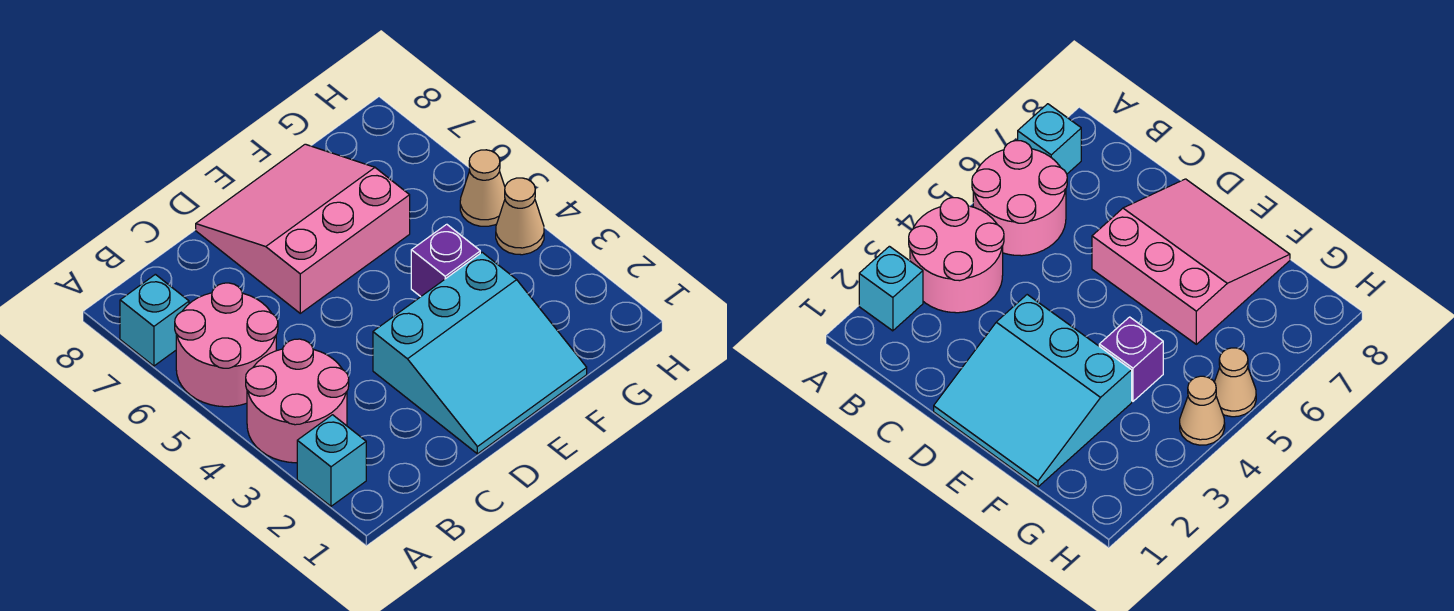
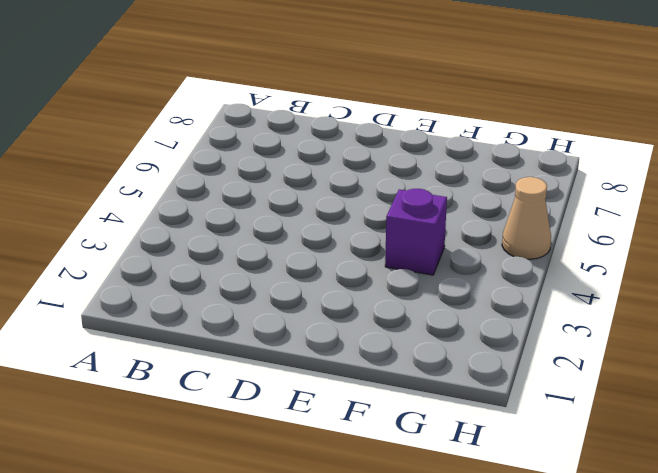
none -> cyan 1x1 brick [297,415,366,506]
none -> pink 2x2 round brick [246,339,349,463]

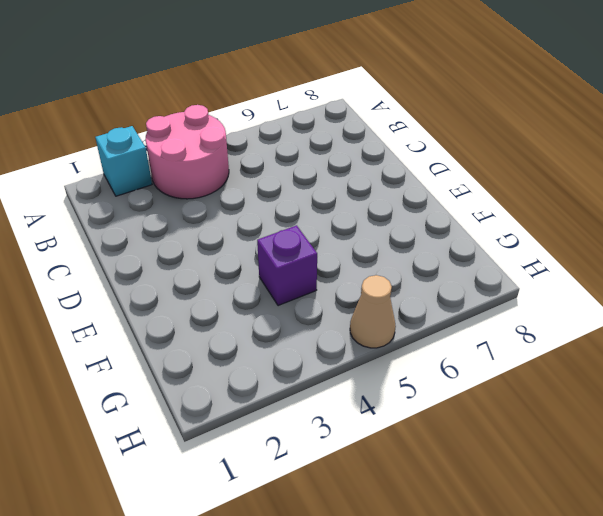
none -> pink 2x2 round brick [175,283,278,407]
none -> cyan 1x1 brick [120,274,189,366]

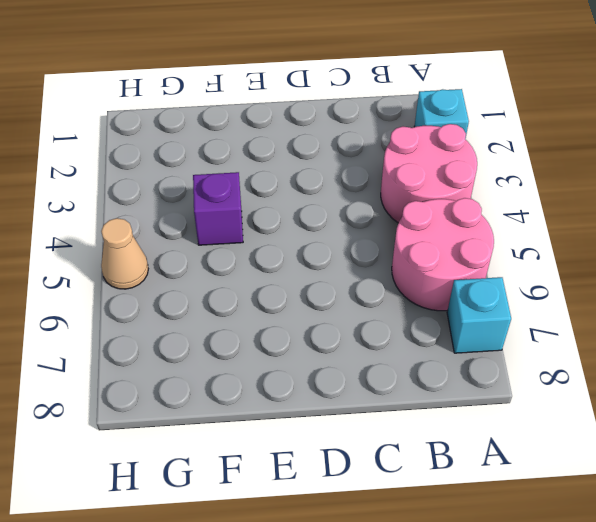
none -> cyan 3x3 slope [373,252,587,454]
none -> pink 3x3 slope [196,144,410,313]

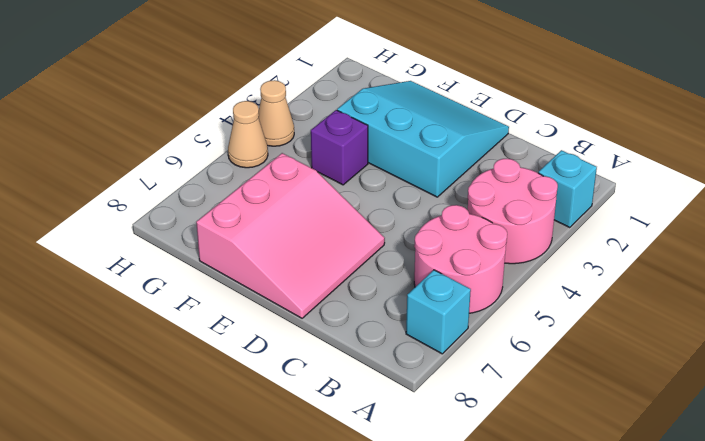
pink 3x3 slope [196,153,385,318] -> pink 3x3 slope turned to [196,144,410,313]

